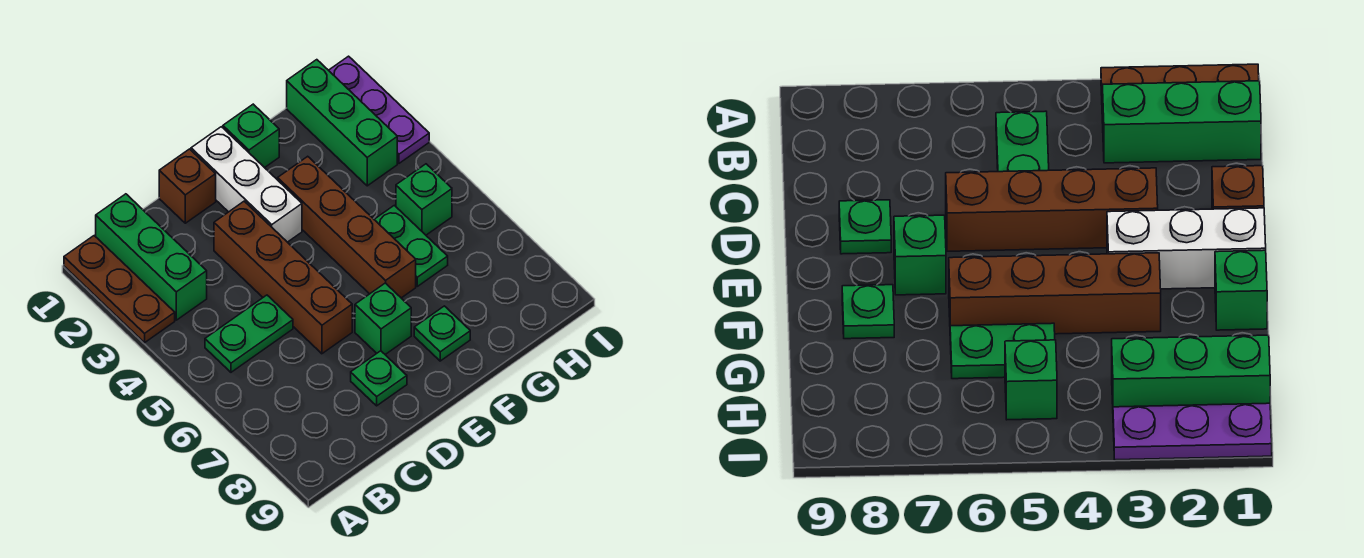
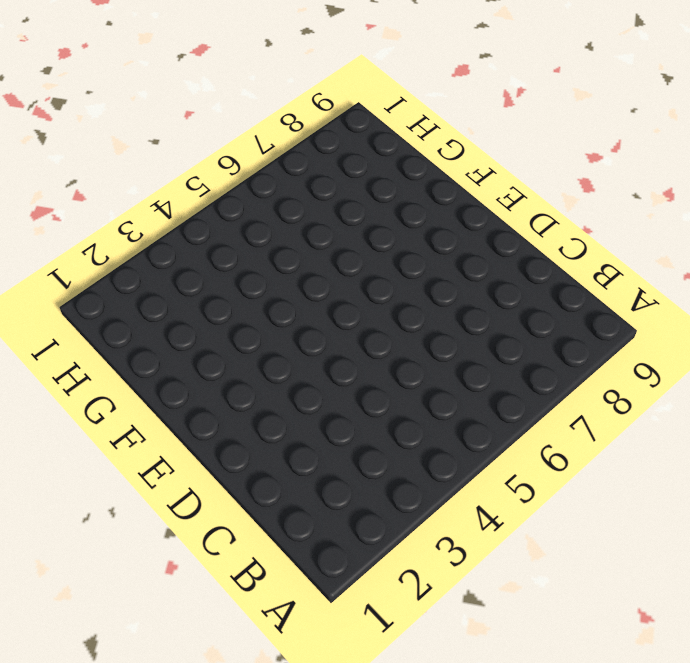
none -> brown 1x3 plate [64,236,175,343]
none -> green 1x3 brick [96,194,207,320]
none -> green 1x2 plate [205,295,293,372]

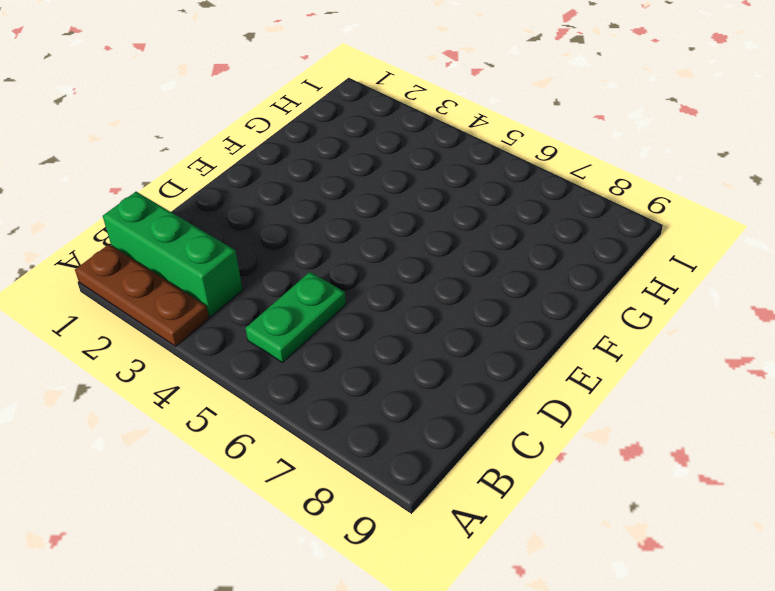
none -> brown 1x1 brick [159,149,216,223]
none -> brown 1x4 brick [214,201,352,354]
none -> green 1x1 plate [351,351,407,406]

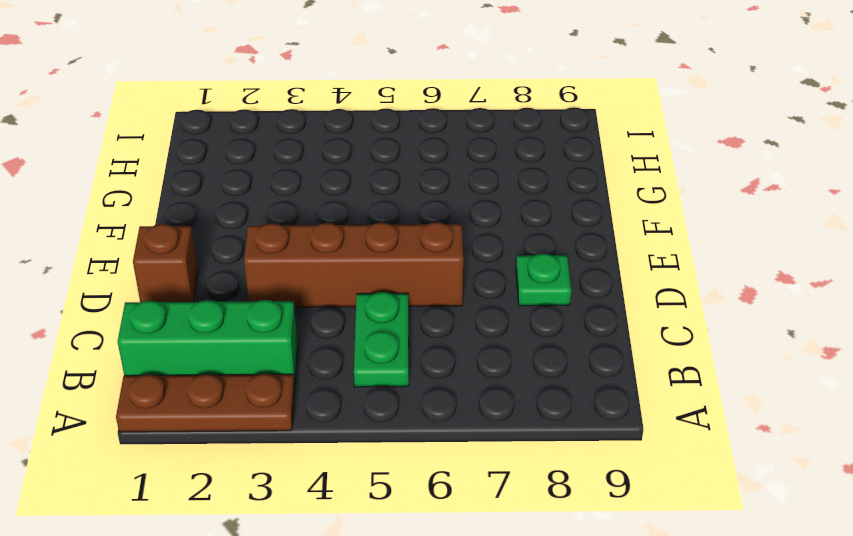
none -> white 1x3 brick [191,127,302,242]
none -> green 1x1 brick [355,283,411,355]
none -> green 1x1 brick [223,104,279,168]

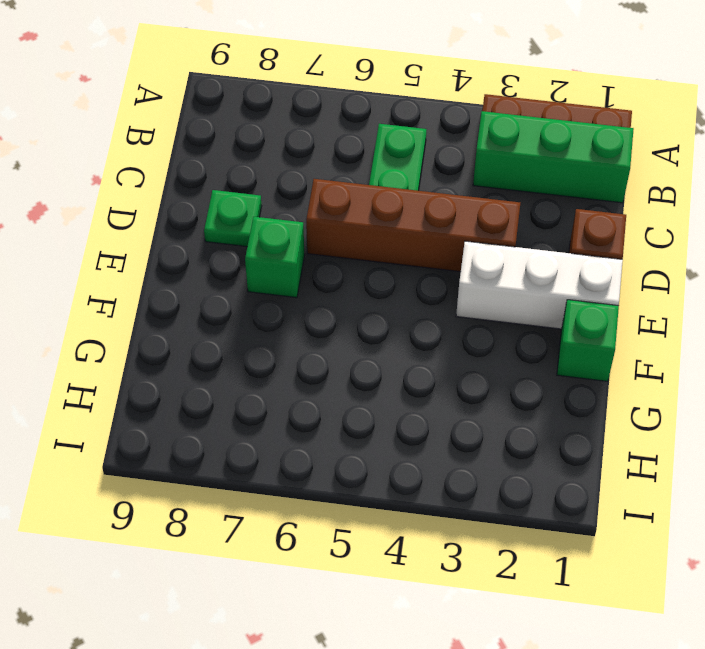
none -> brown 1x4 brick [278,156,416,298]
none -> green 1x1 plate [414,306,470,361]
none -> green 1x2 plate [374,205,448,286]

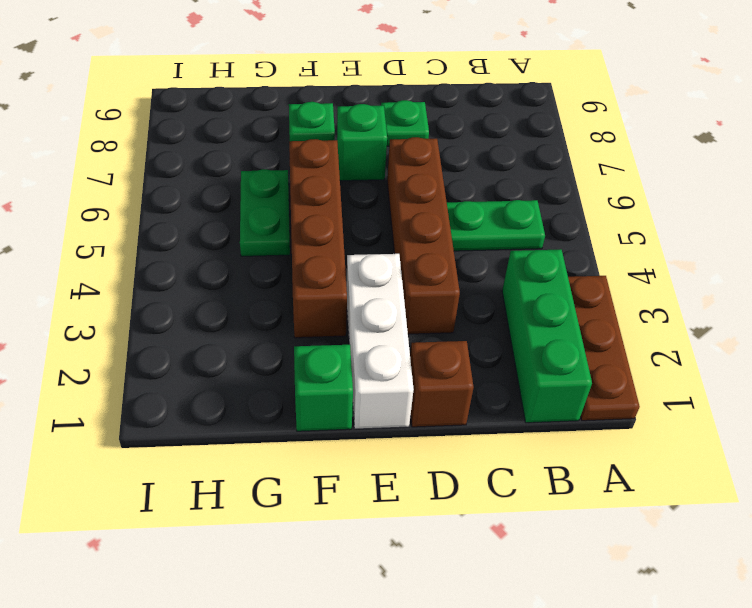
none -> green 1x3 brick [287,60,397,186]
none -> green 1x1 brick [396,164,452,235]
none -> purple 1x3 plate [329,56,429,163]

